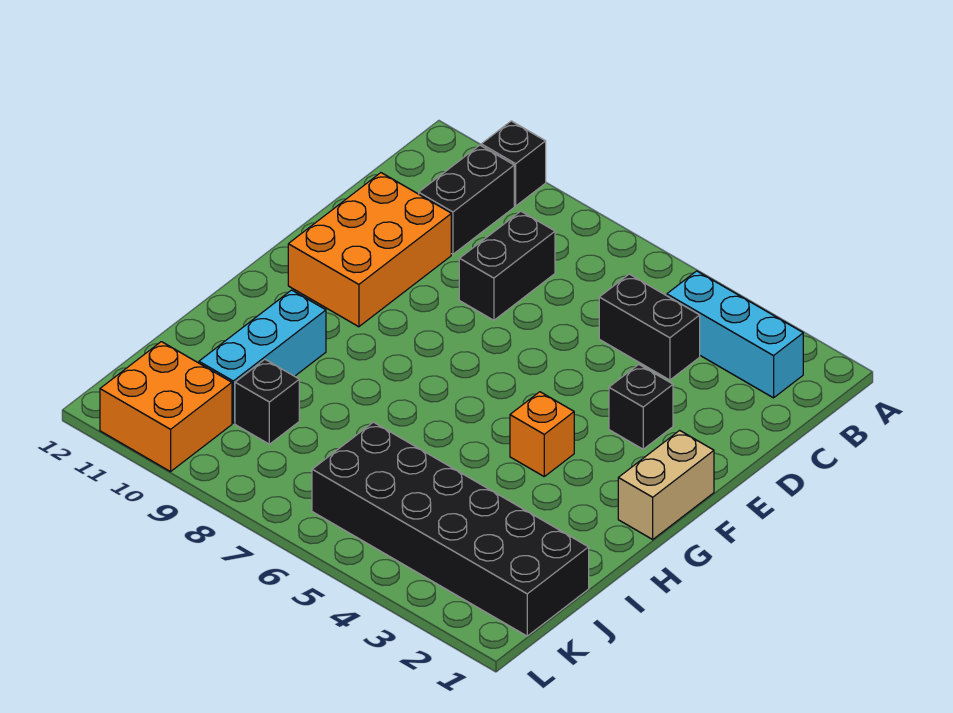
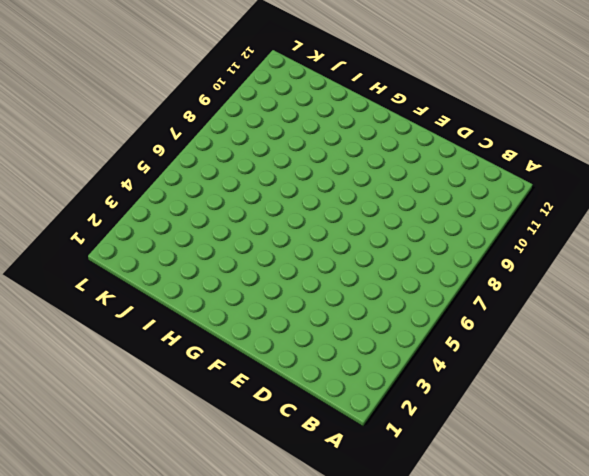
none -> black 1x1 brick [481,121,546,206]
none -> cyan 1x3 brick [667,271,803,398]
none -> black 1x2 brick [419,145,514,254]

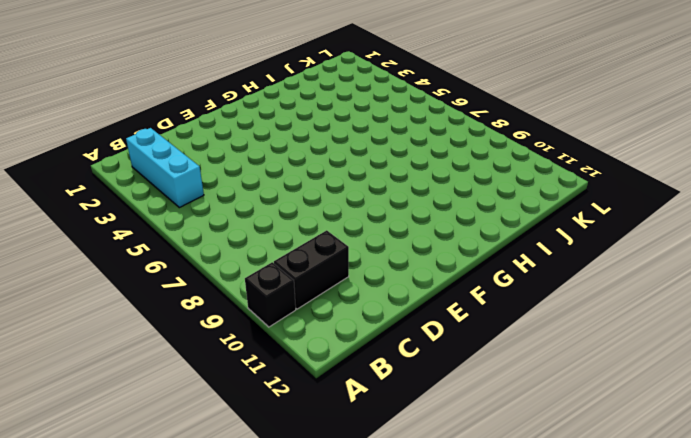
none -> black 1x2 brick [599,274,700,380]
none -> black 1x2 brick [459,211,555,320]
none -> orange 2x3 brick [288,173,451,327]

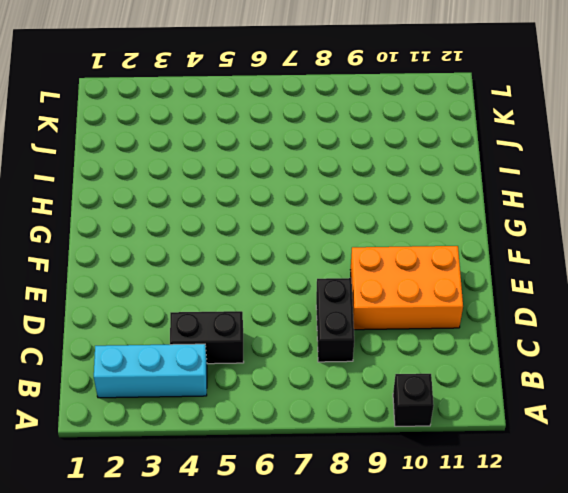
orange 2x3 brick [351,246,463,330] -> orange 2x3 brick turned to [288,173,451,327]
none -> black 1x2 brick [419,145,514,254]
none -> black 1x1 brick [609,364,673,449]
none -> tan 1x2 brick [618,430,714,539]

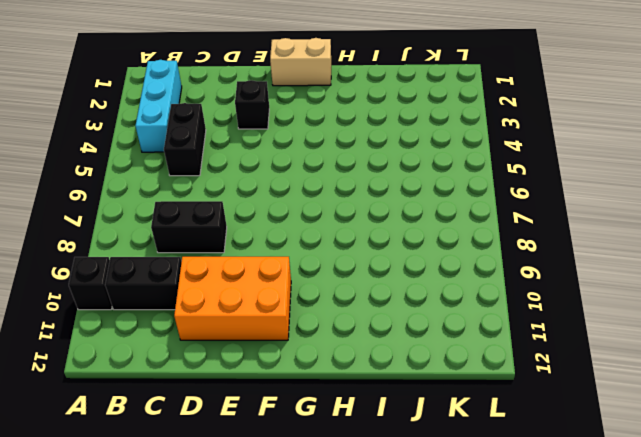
none -> orange 1x1 brick [510,392,574,476]
none -> cyan 1x3 brick [199,290,326,423]
none -> black 2x6 brick [312,422,589,636]

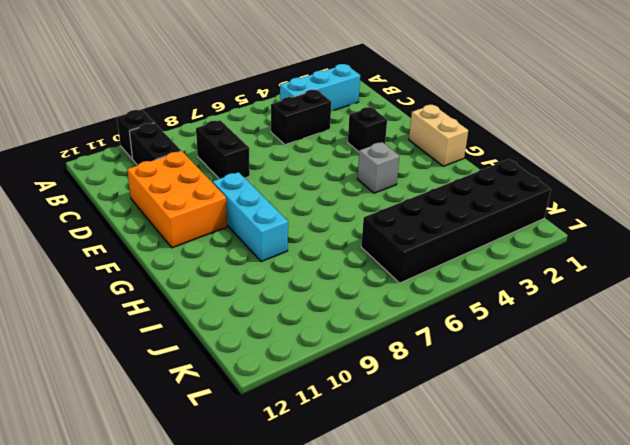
cyan 1x3 brick [213,172,288,262] -> cyan 1x3 brick moved to [199,290,326,423]
grey 1x1 brick [357,142,399,193] -> orange 1x1 brick [510,392,574,476]
none -> black 1x1 brick [235,360,299,444]
none -> orange 2x2 brick [100,342,232,472]

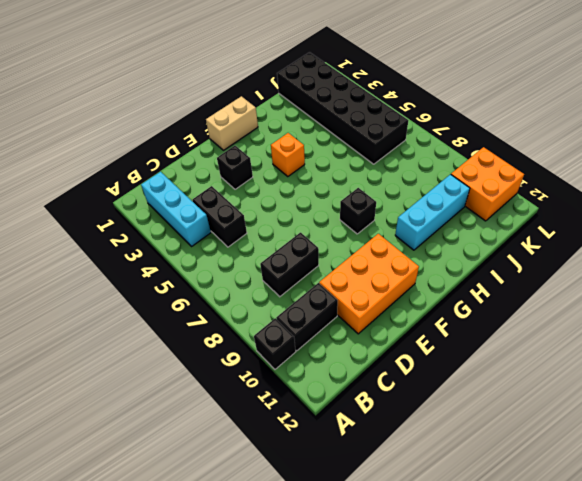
black 1x1 brick [340,188,376,234] -> black 1x1 brick moved to [235,360,299,444]

